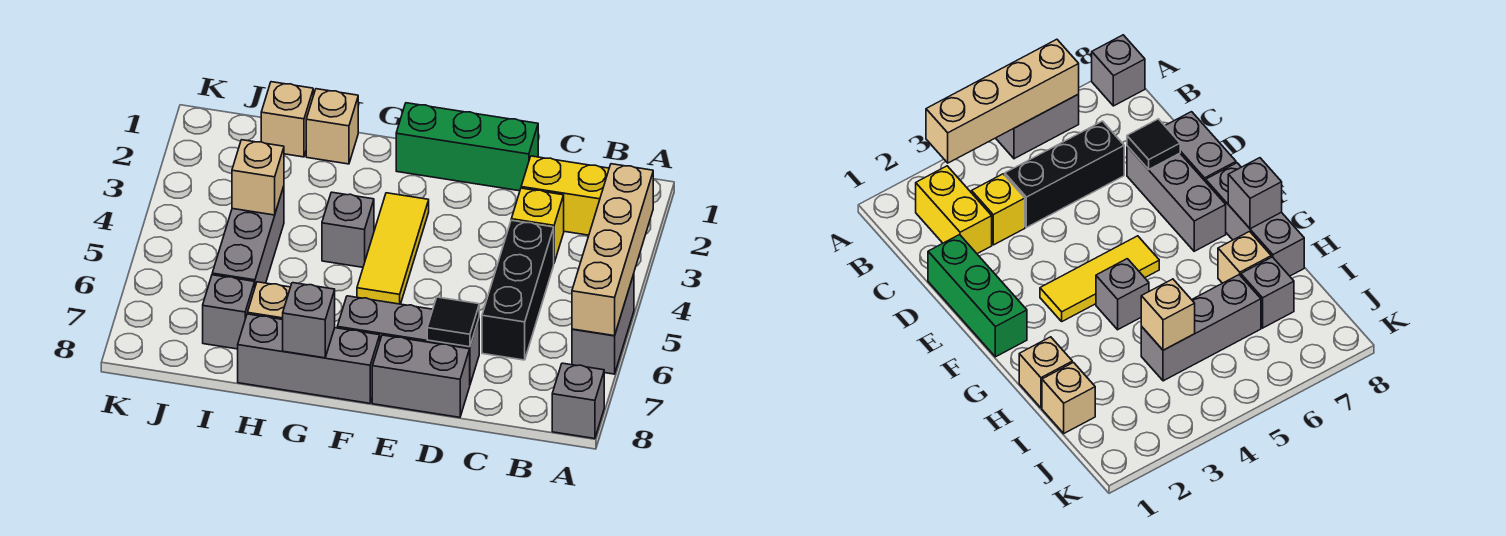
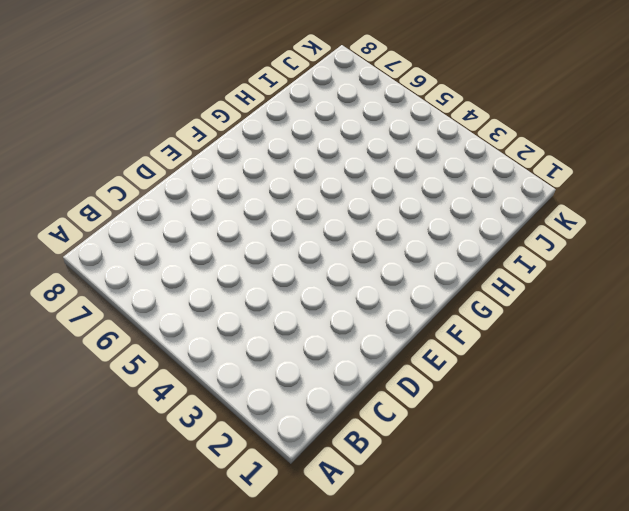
none -> grey 1x2 brick [572,274,634,374]
none -> grey 1x1 brick [552,363,604,439]
none -> yellow 1x2 brick [521,156,609,235]

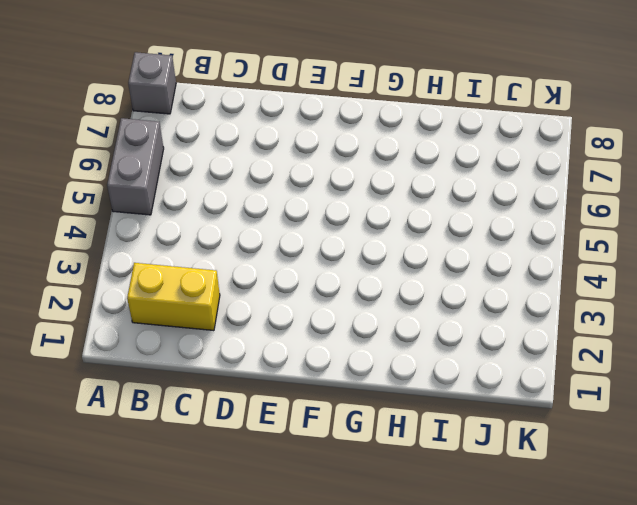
none -> yellow 1x1 brick [511,188,564,262]
none -> black 1x3 brick [482,220,554,360]
none -> green 1x3 brick [396,103,538,191]

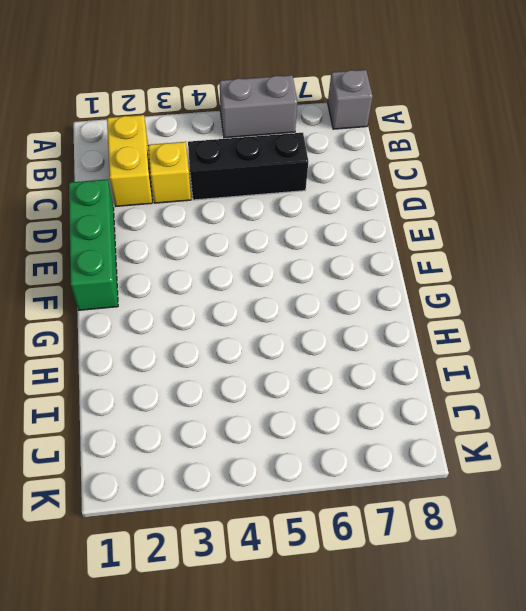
none -> grey 1x3 brick [337,296,479,384]
none -> grey 1x2 brick [372,335,470,417]
none -> yellow 1x3 tile [357,193,429,304]

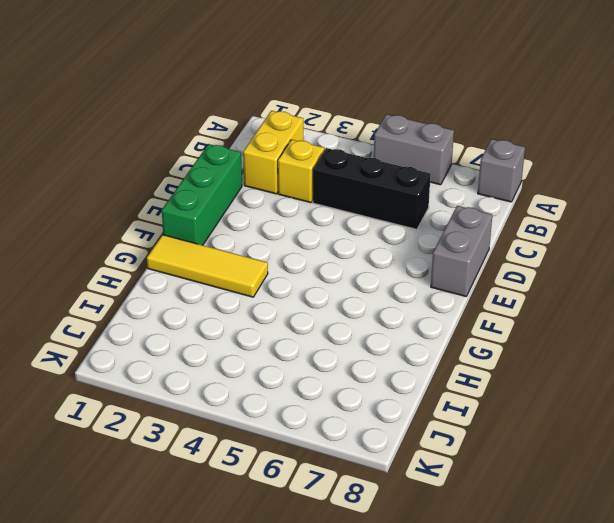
yellow 1x3 tile [147,235,268,297] -> yellow 1x3 tile moved to [357,193,429,304]
none -> grey 1x3 brick [337,296,479,384]
none -> grey 1x3 brick [238,314,380,403]
none -> grey 1x1 brick [322,192,374,267]

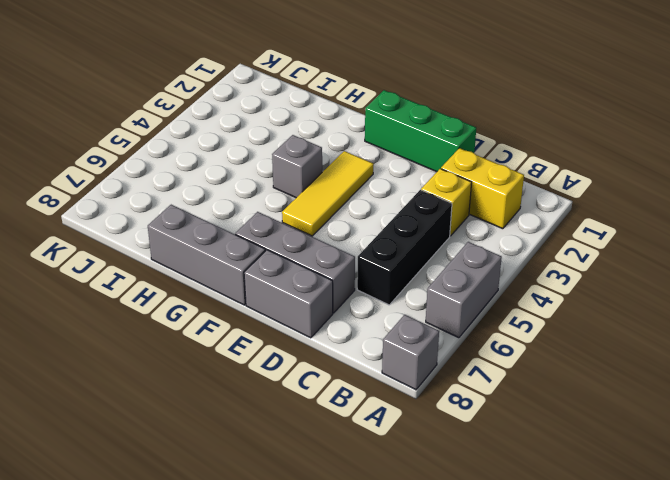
none -> tan 1x1 brick [306,89,358,164]
none -> tan 1x1 brick [247,282,290,320]
none -> tan 1x1 brick [261,82,313,157]

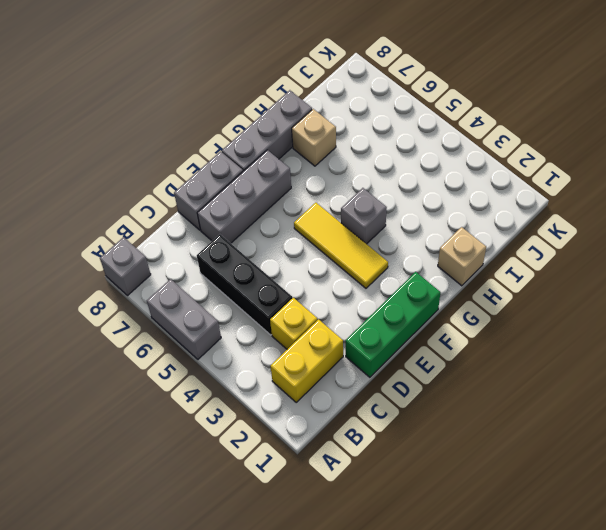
none -> tan 1x1 brick [261,82,313,157]
none -> grey 1x3 brick [212,186,284,286]
none -> grey 1x1 brick [203,275,255,349]

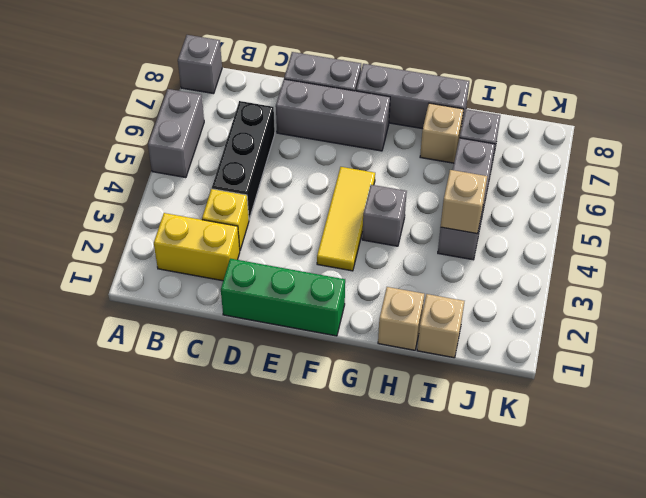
none -> tan 1x4 brick [572,164,653,336]
none -> black 1x1 tile [427,297,479,347]
none -> grey 1x1 brick [283,283,335,358]

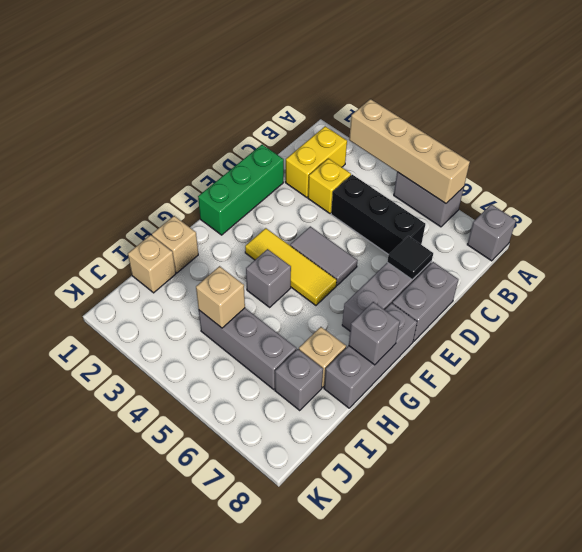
grey 1x2 tile [290,226,358,285] -> none

